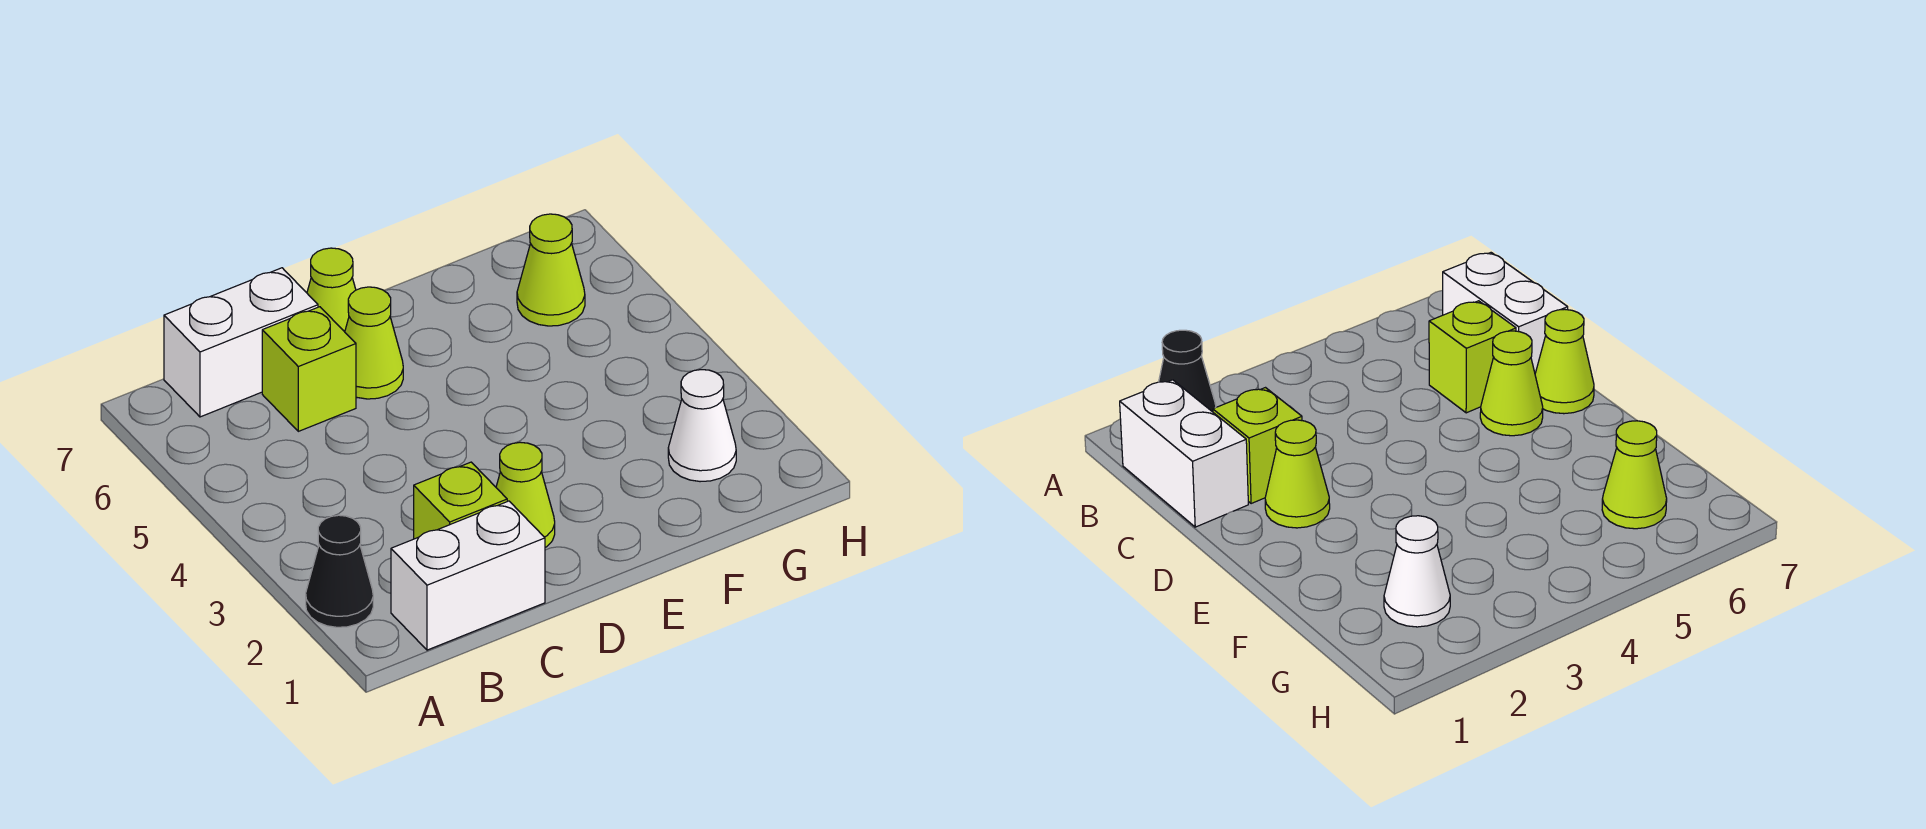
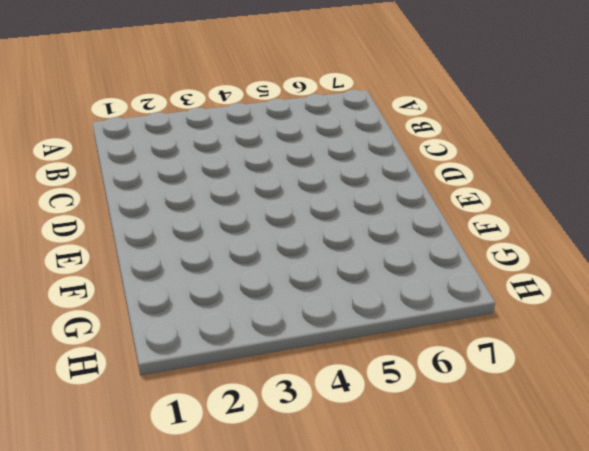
none -> black 1x1 cone [306,515,373,627]
none -> white 1x2 brick [391,501,545,650]

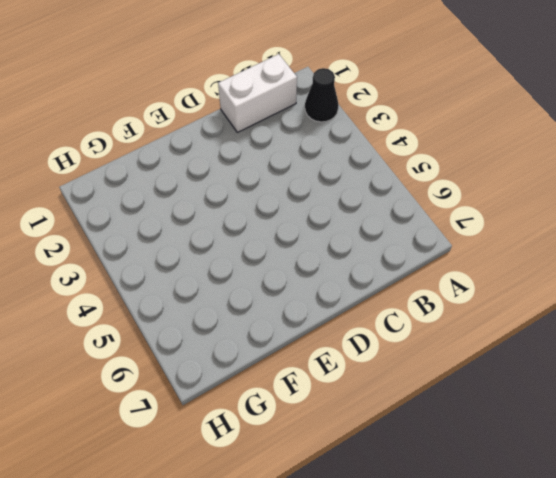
none -> white 1x2 brick [164,268,318,417]
none -> lime 1x1 brick [414,462,507,539]

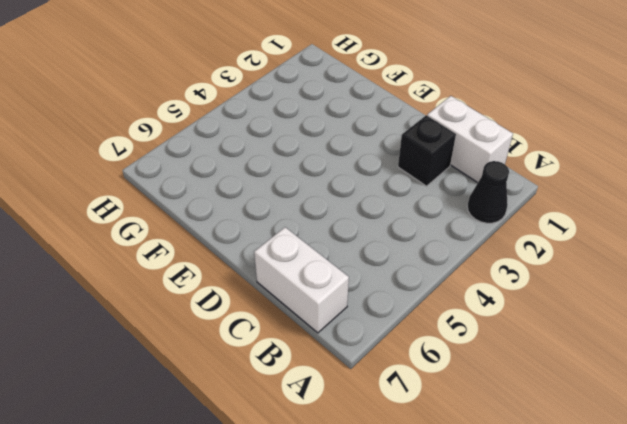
black 1x1 brick [398,115,456,186] -> lime 1x1 brick [414,462,507,539]
none -> lime 1x1 brick [262,307,356,431]
none -> lime 1x1 cone [496,442,555,548]

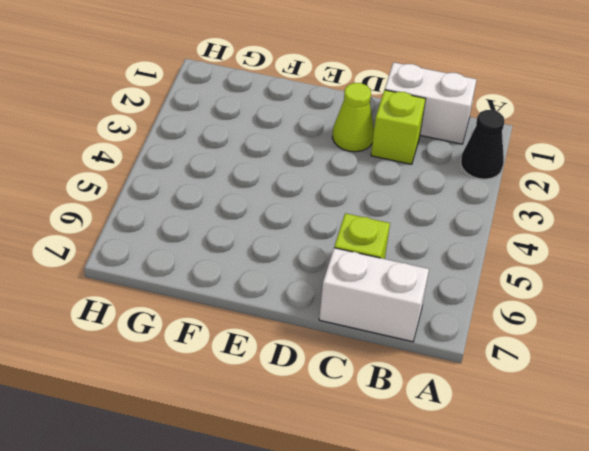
none -> lime 1x1 cone [345,287,403,399]
none -> lime 1x1 cone [307,248,356,332]

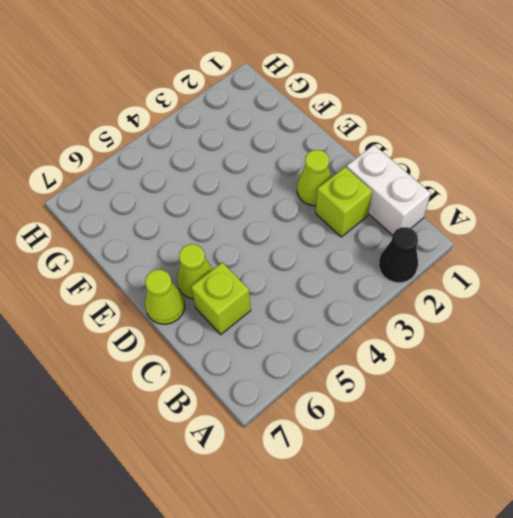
none -> white 1x2 brick [164,268,318,417]
none -> white 1x1 cone [668,370,736,482]

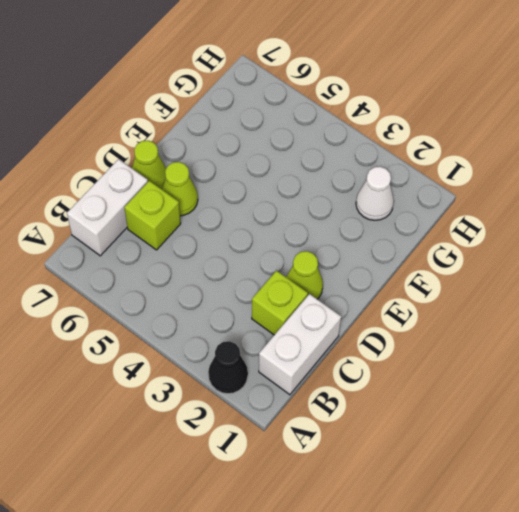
none -> lime 1x1 cone [517,214,585,326]

